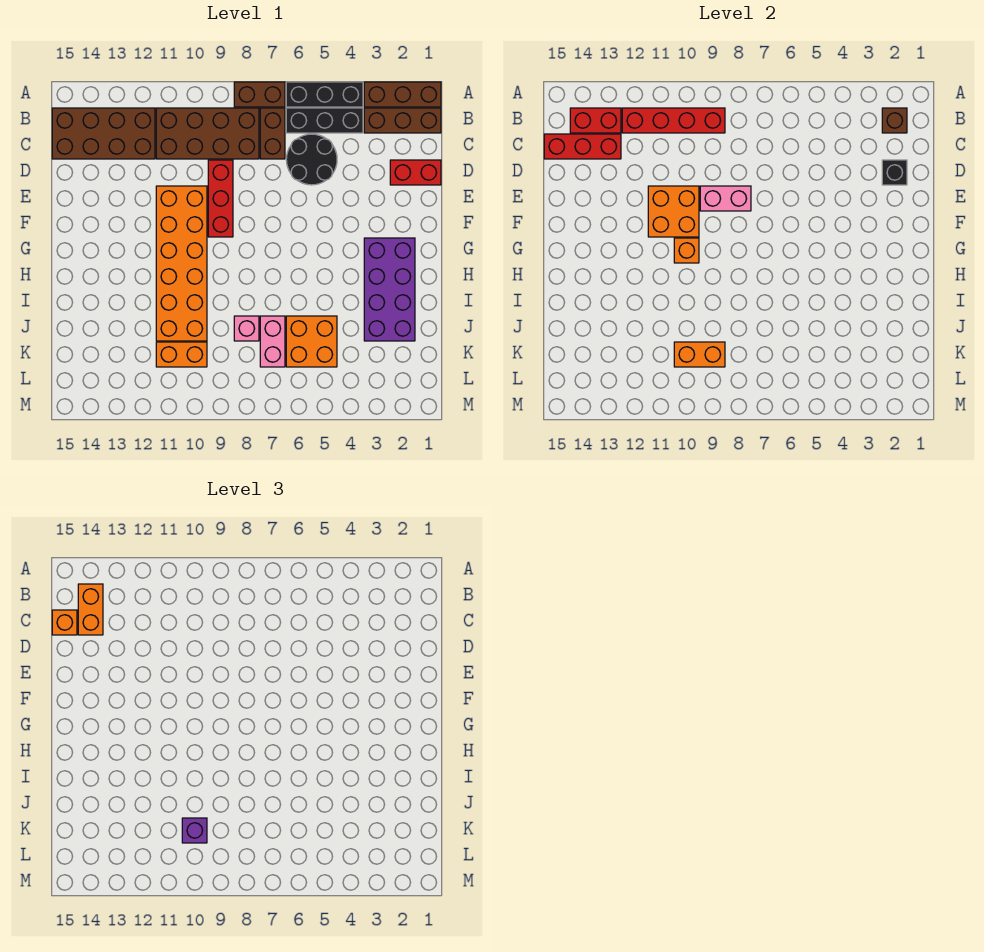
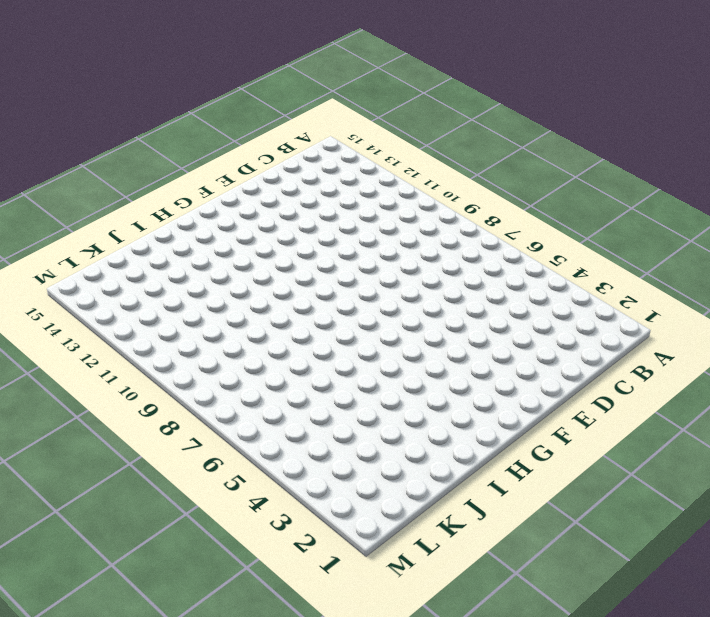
none -> brown 1x3 brick [364,82,441,107]
none -> black 1x3 brick [286,82,363,107]
none -> brown 1x2 brick [234,82,285,107]

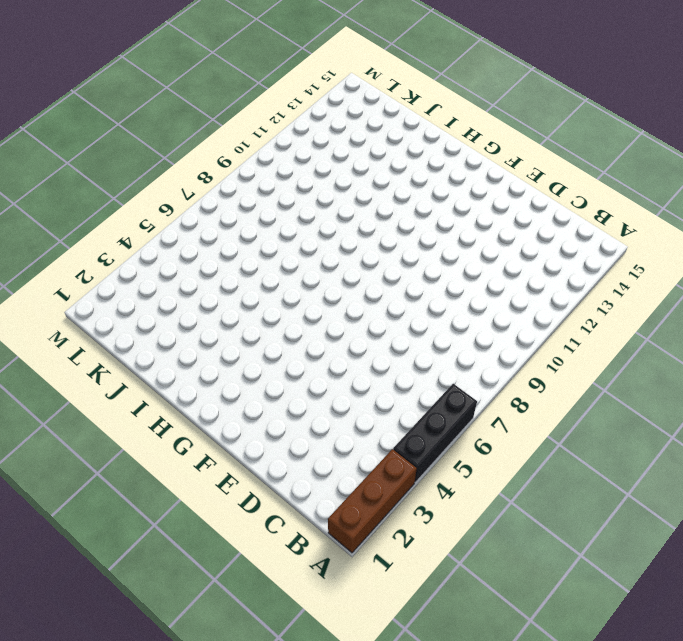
none -> brown 1x2 brick [234,82,285,107]
none -> brown 1x3 brick [364,108,441,133]
none -> black 1x3 brick [286,108,363,133]

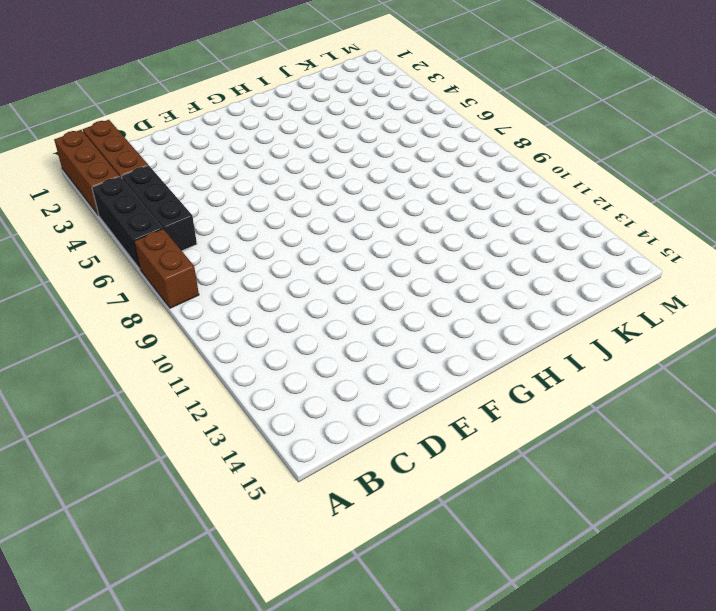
none -> brown 1x2 brick [260,108,285,159]
none -> brown 2x4 brick [156,108,259,159]
none -> brown 2x4 brick [52,108,155,159]

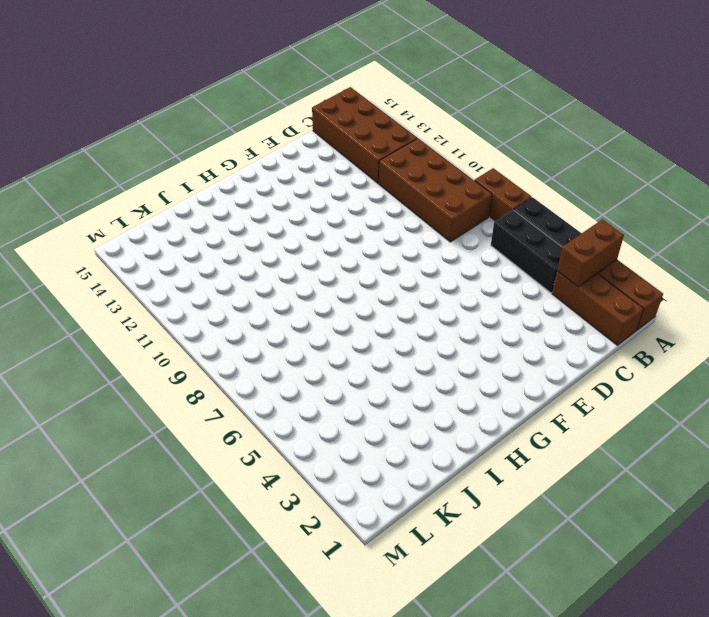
brown 1x2 brick [557,219,624,287] -> brown 1x2 brick moved to [260,108,285,159]
none -> black 2x2 round brick [286,134,337,185]
none -> red 1x2 brick [390,160,441,185]
none -> red 1x3 brick [208,160,233,237]

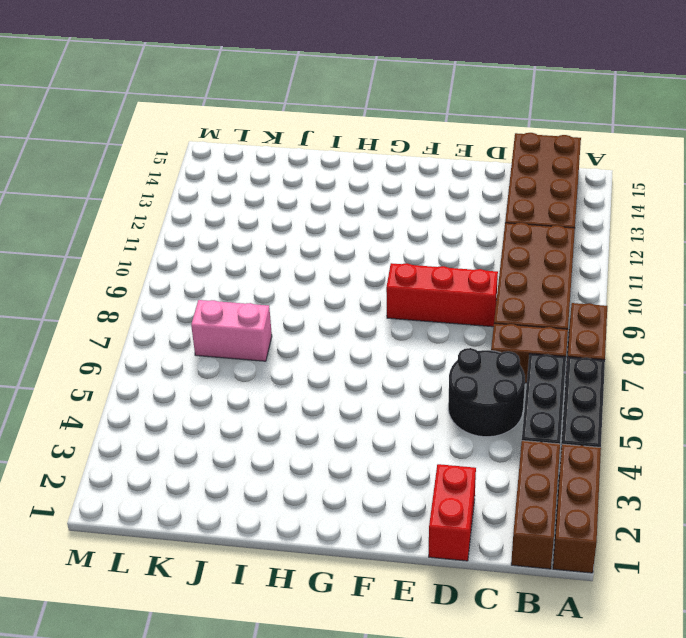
none -> orange 2x6 brick [156,186,207,341]
none -> purple 2x4 brick [364,238,415,341]
none -> orange 2x2 brick [286,316,337,367]

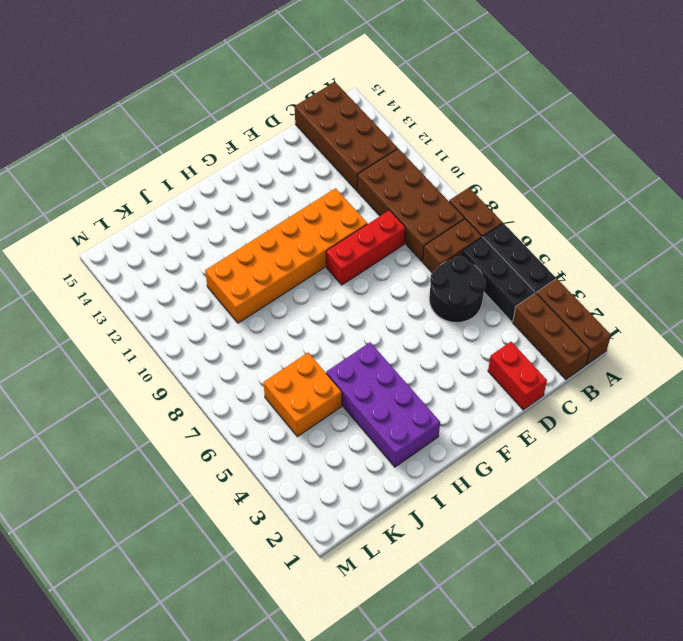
purple 2x4 brick [326,342,440,467] -> purple 2x4 brick turned to [364,238,415,341]
none -> pink 1x2 brick [260,316,285,367]
none -> pink 1x1 brick [234,316,259,341]
none -> orange 1x2 brick [156,342,207,367]

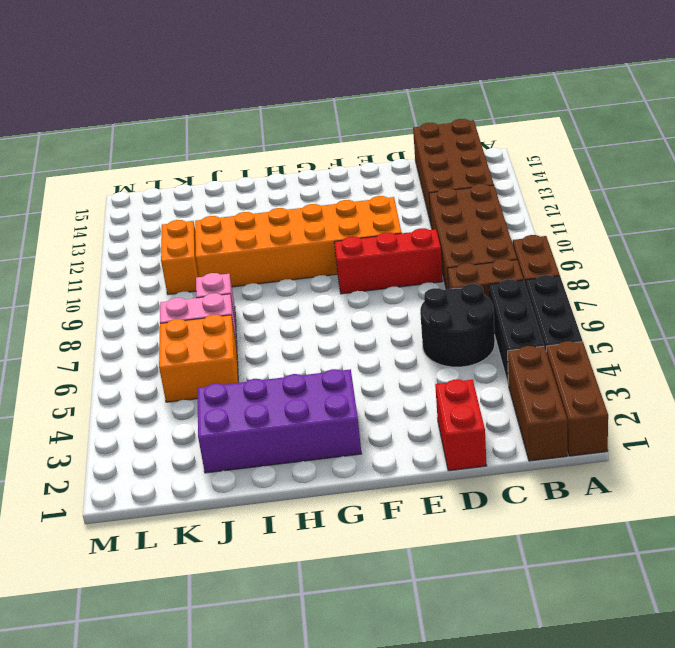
none -> brown 1x1 brick [882,108,907,133]
none -> red 1x4 brick [622,108,725,133]
none -> red 1x2 brick [570,108,621,133]

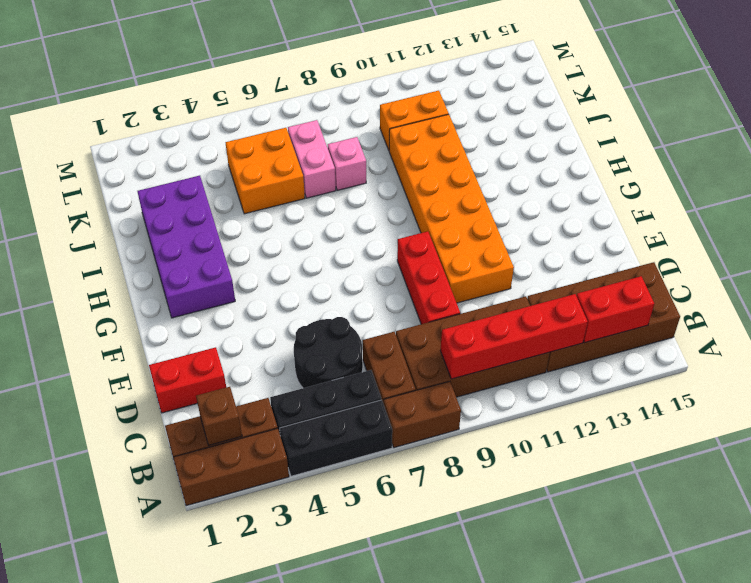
none -> red 1x3 brick [544,134,621,159]
none -> black 1x1 brick [882,160,907,185]
none -> pink 1x2 brick [700,186,751,211]

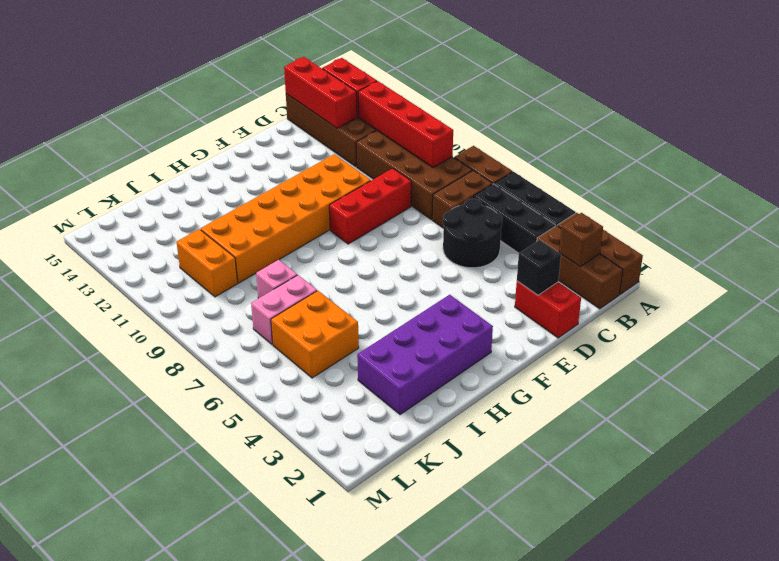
none -> pink 1x2 brick [700,186,751,211]
none -> orange 2x2 brick [648,186,699,237]
none -> orange 1x1 brick [674,238,699,263]

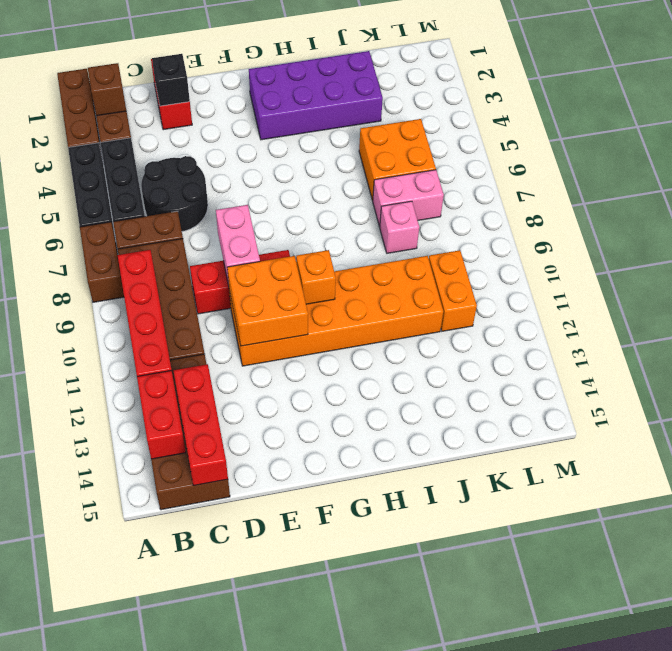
none -> orange 1x2 brick [674,342,725,367]
none -> orange 1x2 brick [78,584,103,635]
none -> orange 1x1 brick [52,610,77,635]

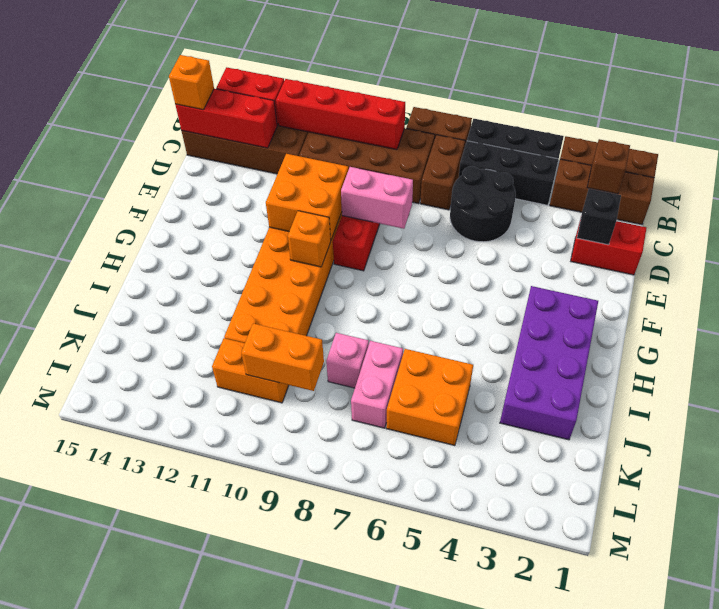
none -> orange 1x2 brick [78,584,103,635]
none -> purple 1x1 brick [182,818,207,843]

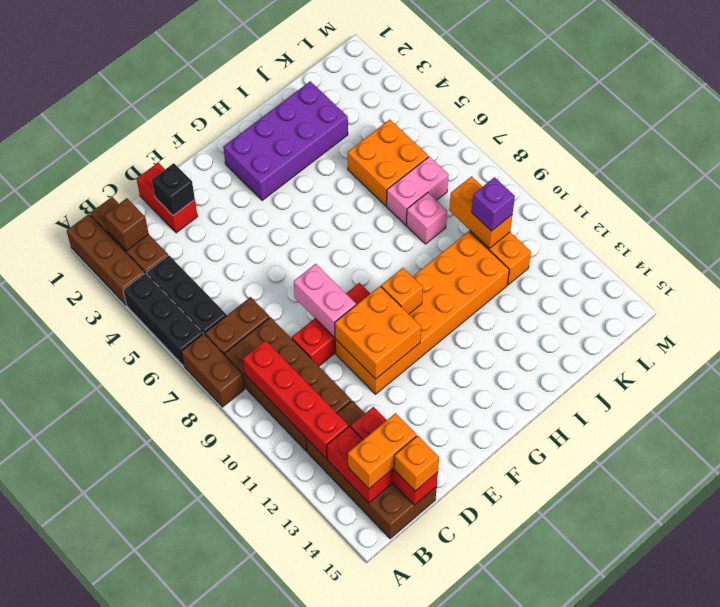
none -> black 2x2 round brick [286,134,337,185]

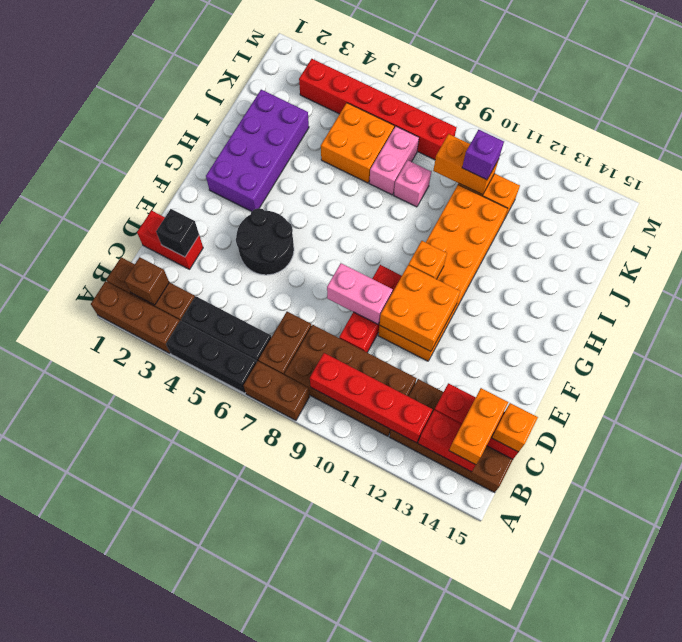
black 2x2 round brick [236,208,294,275] -> black 2x2 round brick moved to [286,134,337,185]
red 1x6 brick [299,59,456,160] -> none

